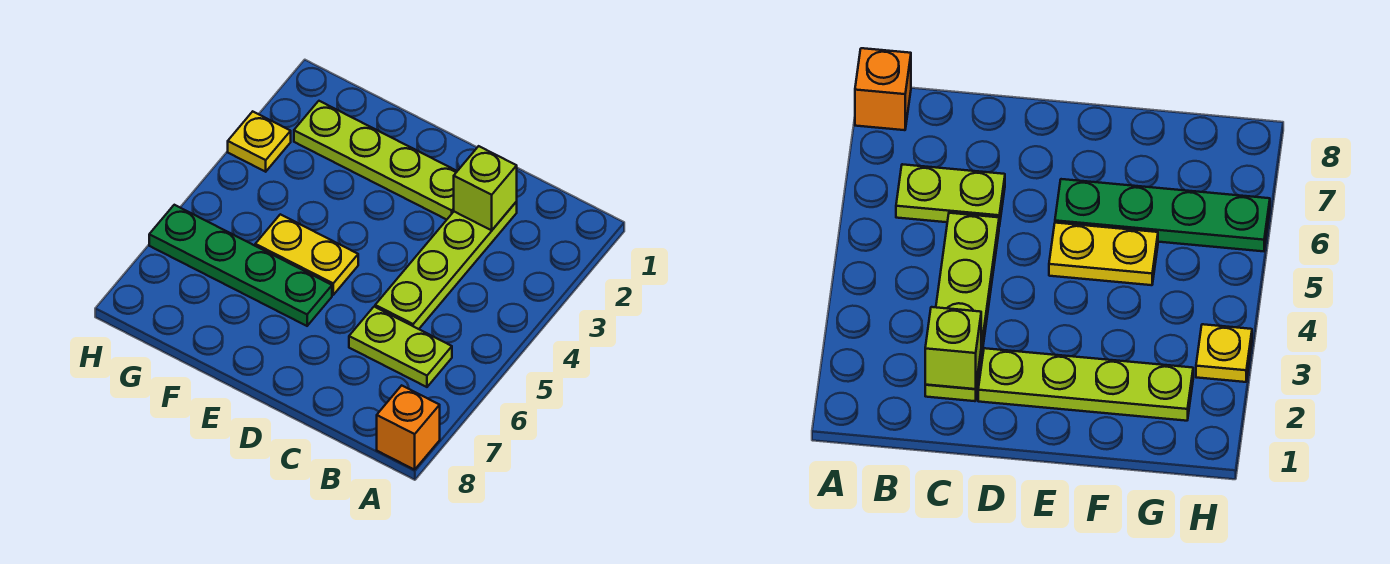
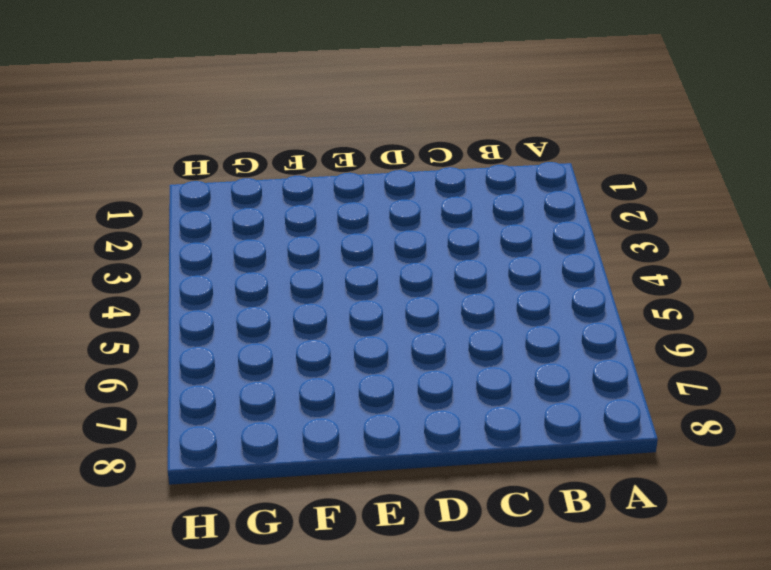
none -> orange 1x1 brick [377,385,440,470]
none -> lime 1x2 plate [349,307,452,387]

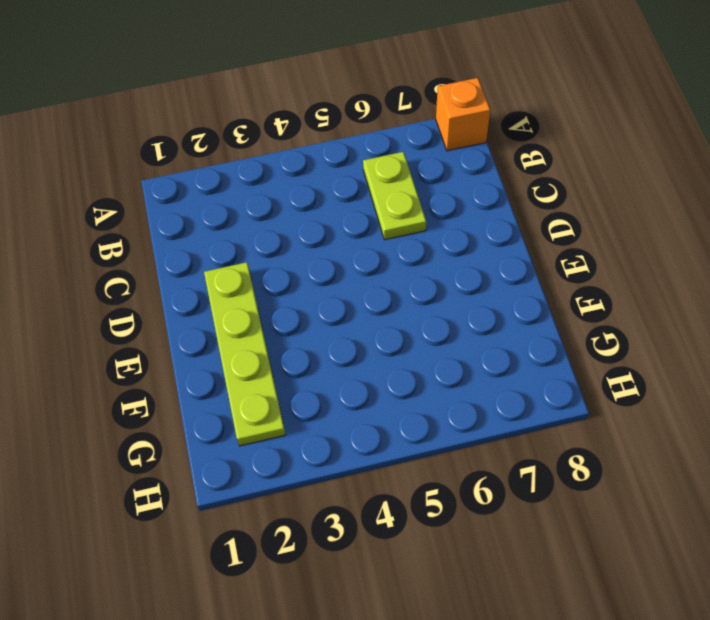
none -> lime 1x4 plate [375,202,517,329]
none -> yellow 1x2 plate [255,214,358,295]

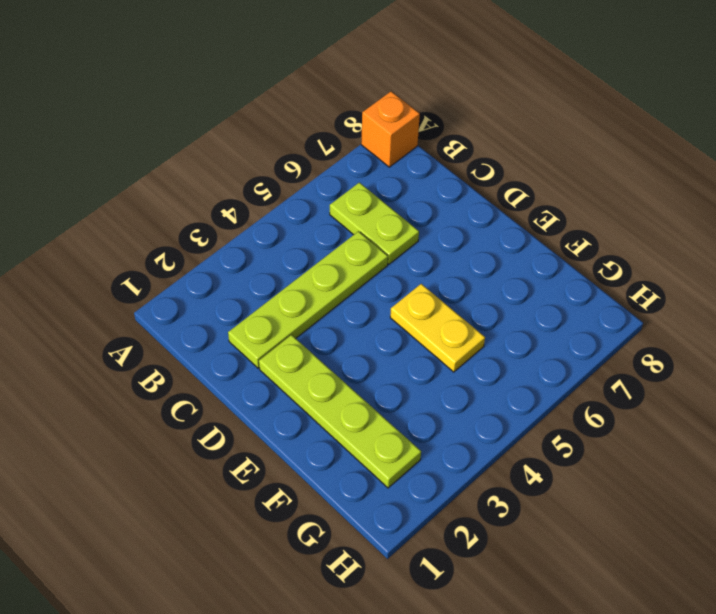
none -> green 1x4 plate [149,205,332,326]
none -> yellow 1x1 plate [228,112,291,172]

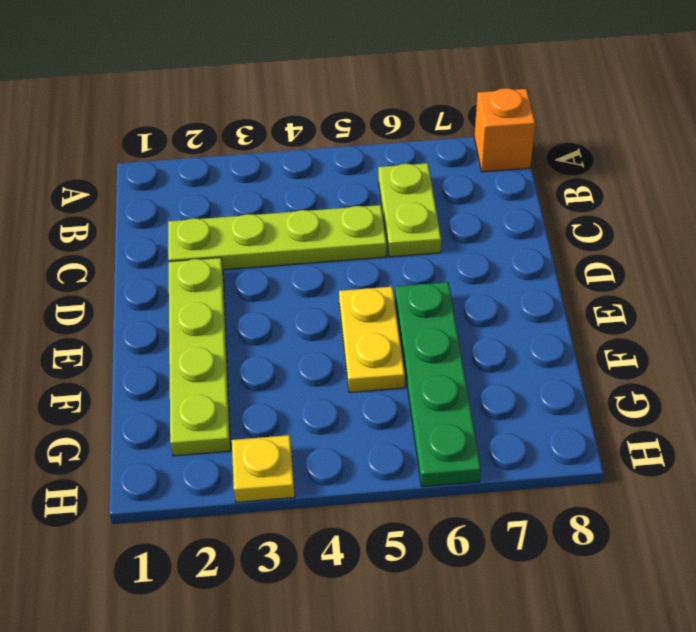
none -> lime 1x1 brick [454,146,517,230]

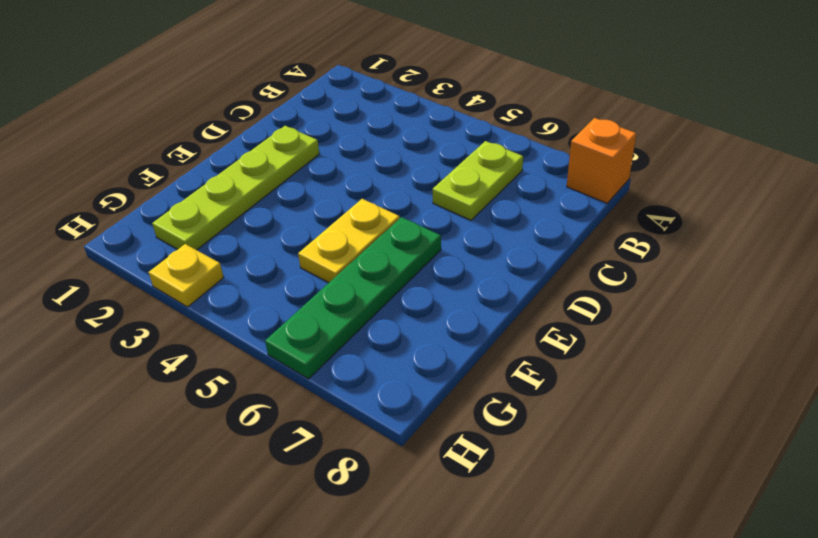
none -> lime 1x4 plate [375,202,517,329]
none -> lime 1x1 brick [454,146,517,230]

